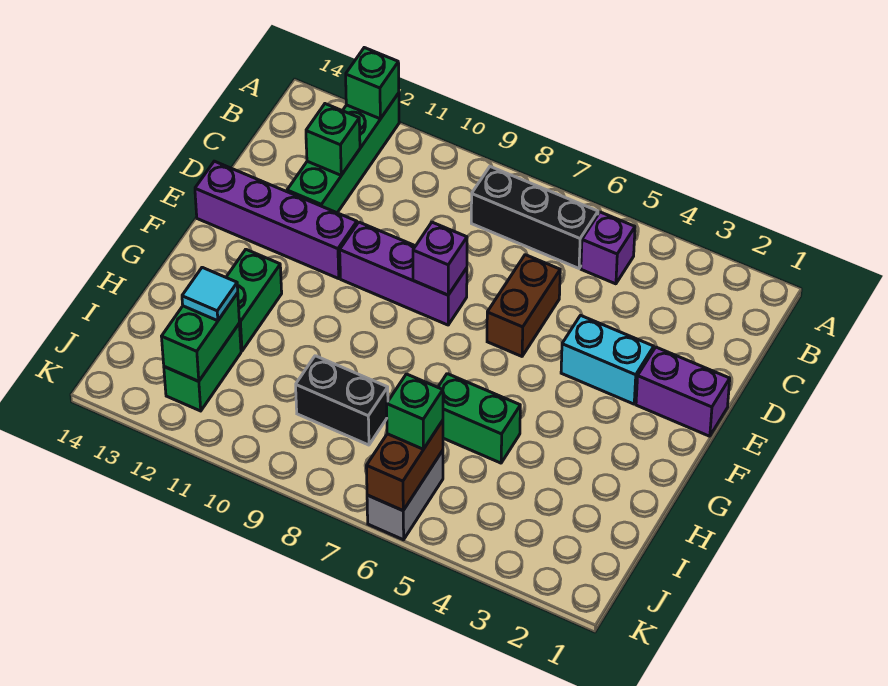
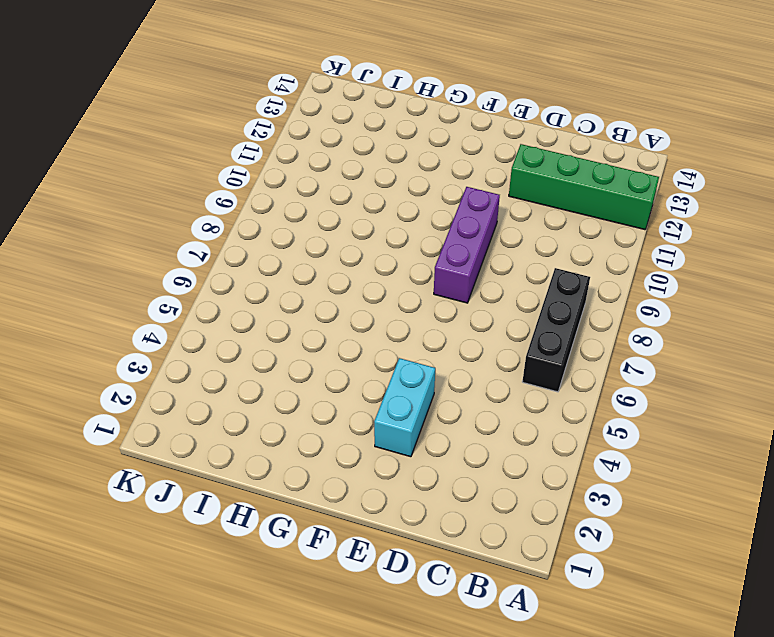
none -> purple 1x1 brick [581,212,635,284]
none -> brown 1x2 brick [487,255,560,356]
none -> purple 1x2 brick [636,347,730,436]

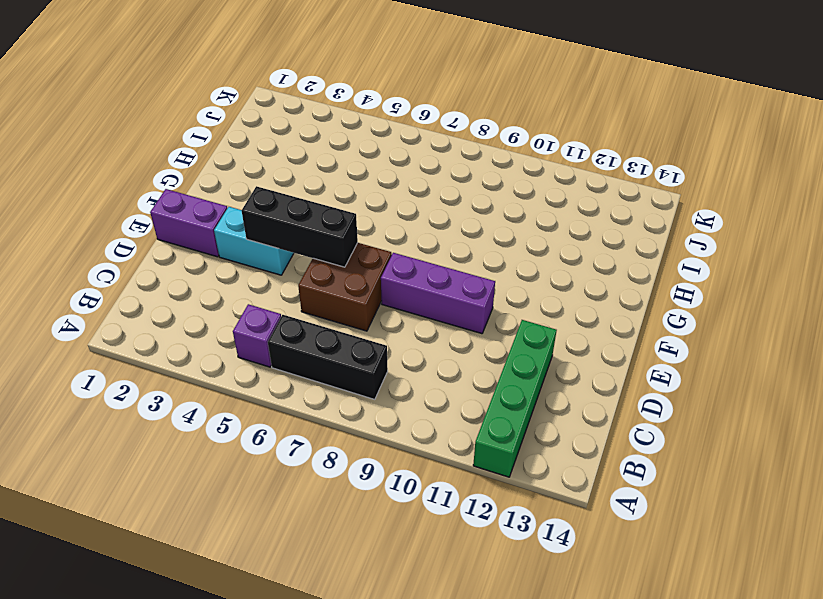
brown 2x2 brick [298,243,392,331] -> brown 1x2 brick [487,255,560,356]
black 1x3 brick [241,186,358,267] -> none
none -> purple 1x4 brick [195,161,357,279]
none -> green 1x2 brick [226,250,282,351]
none -> green 1x2 brick [438,374,520,463]

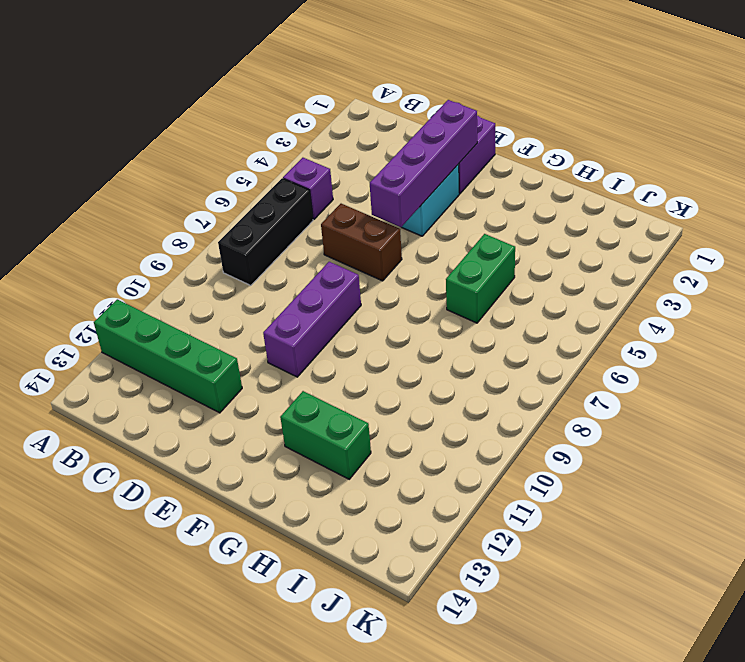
purple 1x4 brick [370,100,477,227] -> purple 1x4 brick moved to [195,161,357,279]
none -> black 1x2 brick [296,356,388,445]
none -> green 1x2 brick [164,324,241,411]
none -> grey 1x2 brick [367,450,443,540]

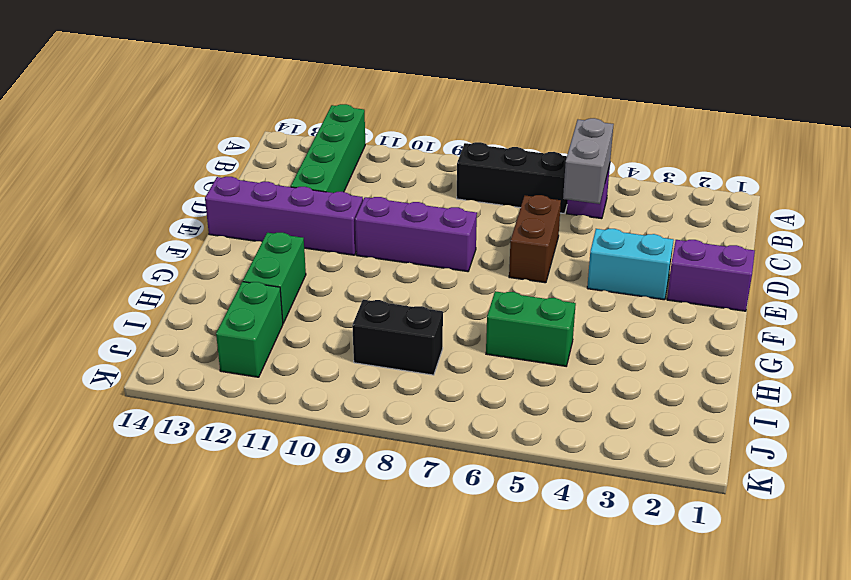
grey 1x2 brick [563,118,614,204] -> grey 1x2 brick moved to [367,450,443,540]
none -> green 1x1 brick [346,48,399,119]
none -> green 1x1 brick [306,104,360,175]
none -> purple 1x1 brick [413,222,467,295]

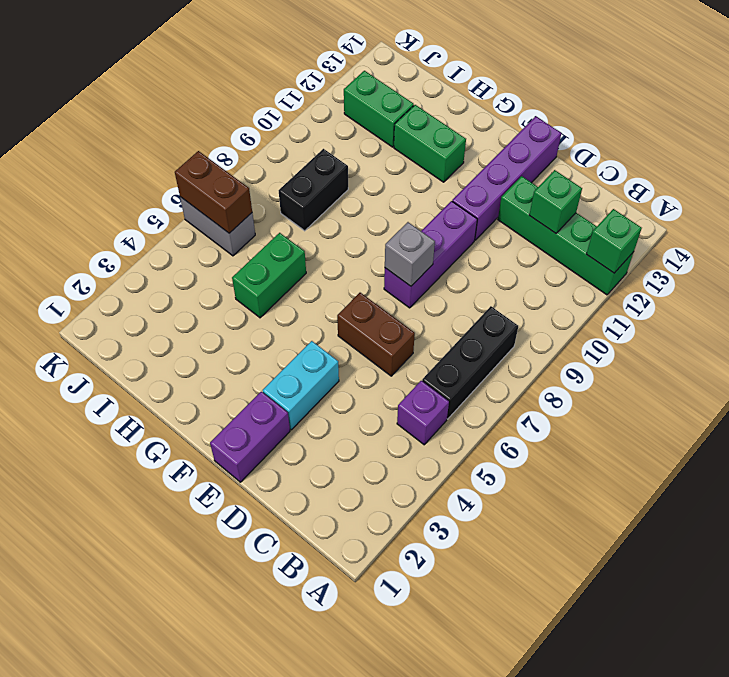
grey 1x1 brick [385,222,435,286] -> purple 1x1 brick [413,222,467,295]
none -> green 1x2 brick [162,293,239,381]
none -> cyan 1x1 tile [182,267,238,321]
none -> green 1x1 brick [387,374,443,449]

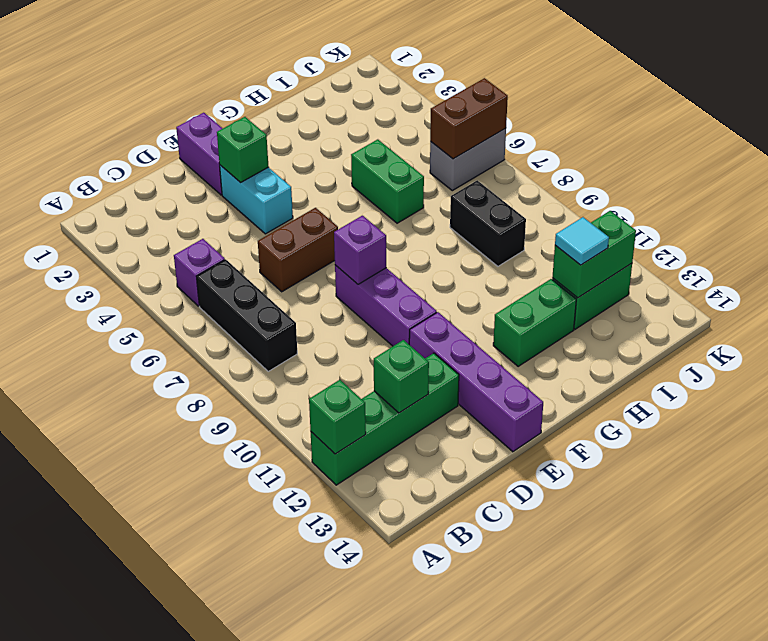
green 1x1 brick [217,117,269,183] -> green 1x1 brick moved to [387,374,443,449]

